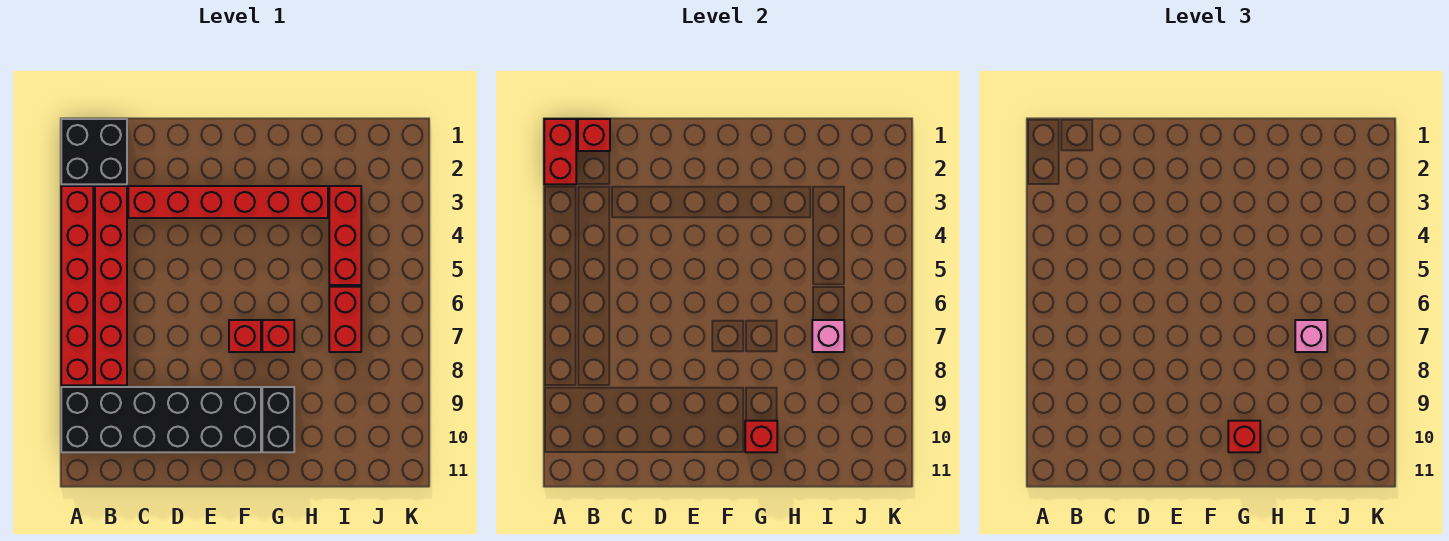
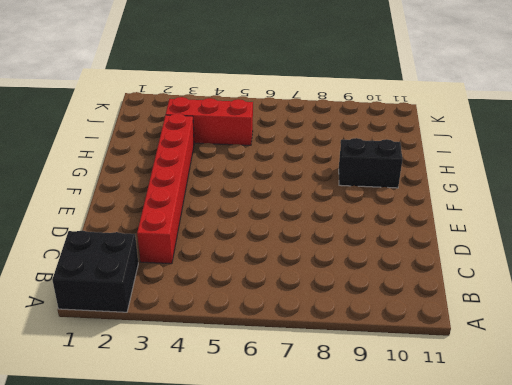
none -> red 1x6 brick [61,186,93,385]
none -> black 2x6 brick [61,387,261,452]
none -> red 1x6 brick [95,186,127,385]

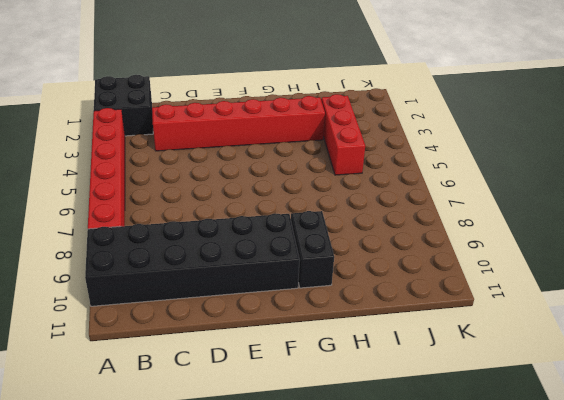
none -> red 1x6 brick [95,186,127,385]
none -> red 1x1 brick [229,320,261,352]
none -> red 1x1 brick [262,320,294,352]

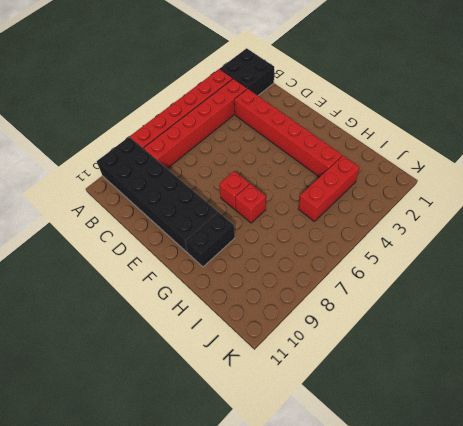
none -> red 1x2 brick [329,287,361,352]
none -> red 1x2 brick [544,119,576,184]
none -> red 1x1 brick [578,119,610,151]

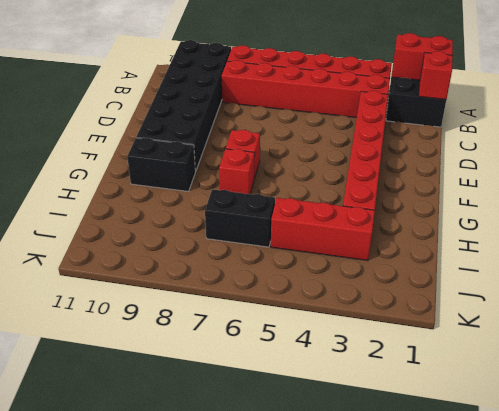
black 1x2 brick [205,189,275,247] -> red 1x2 brick [329,287,361,352]
none -> red 1x1 brick [745,421,777,452]
none -> pink 1x1 brick [812,320,844,352]
none -> red 1x1 brick [1228,421,1260,452]

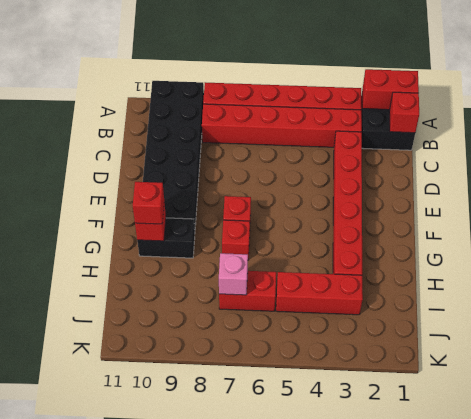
none -> pink 1x1 brick [1295,320,1327,352]

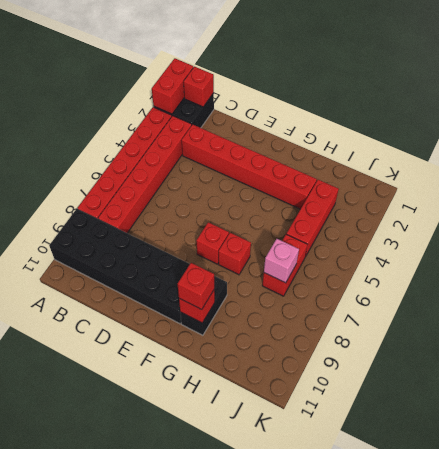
none -> pink 1x1 brick [1295,320,1327,352]

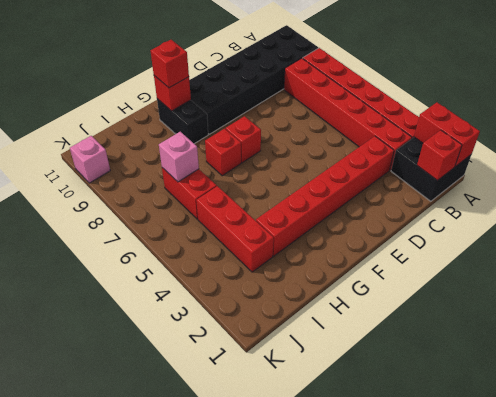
pink 1x1 brick [70,136,110,183] -> pink 1x1 brick moved to [1295,320,1327,352]

